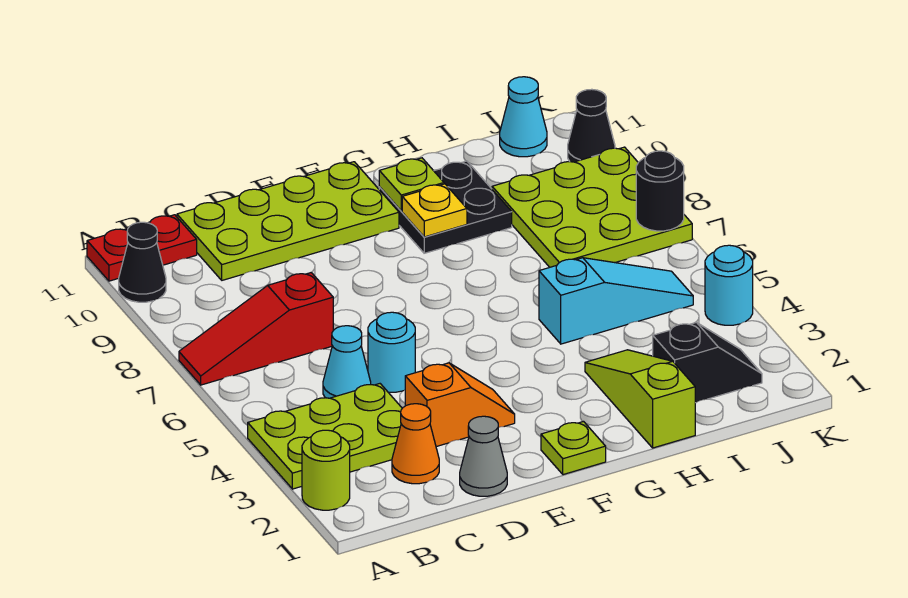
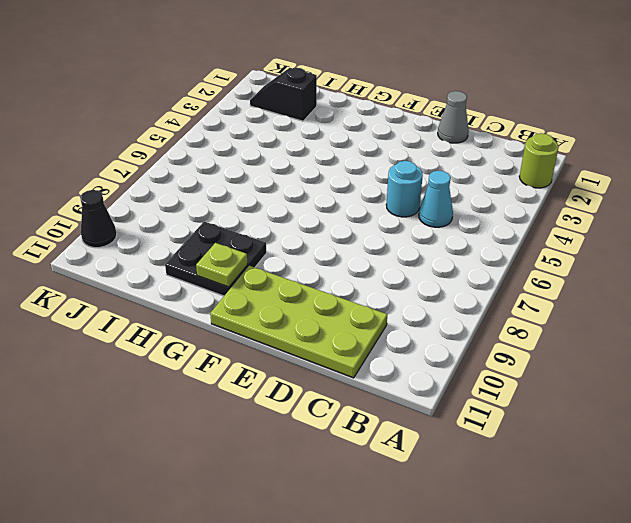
none -> lime 2x3 plate [248,384,402,489]
none -> red 1x3 slope [179,273,333,385]
none -> black 1x1 cone [119,222,166,302]

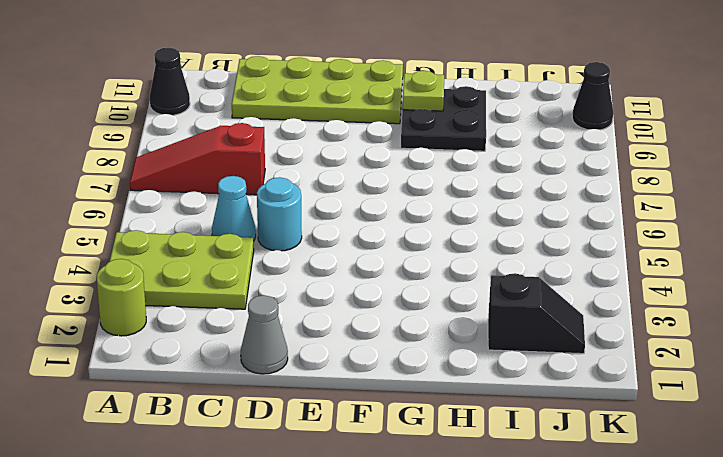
none -> red 1x2 plate [87,215,197,281]
none -> orange 1x1 cone [392,404,439,484]
none -> orange 1x2 slope [405,363,515,447]

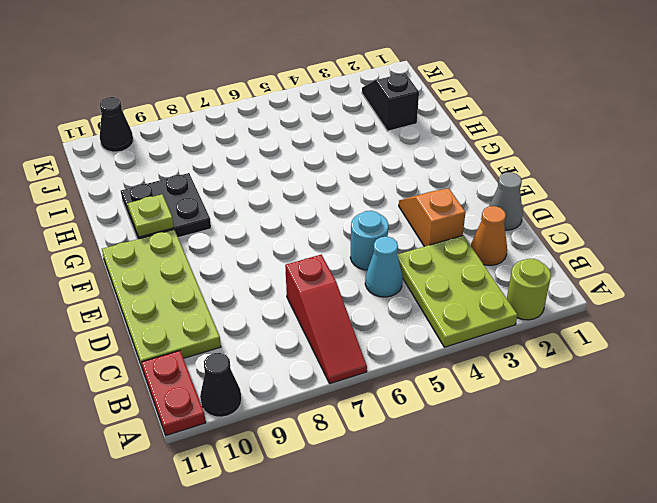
none -> lime 1x1 plate [541,422,606,475]
none -> lime 1x3 slope [585,350,695,448]
none -> cyan 1x3 slope [539,258,693,344]

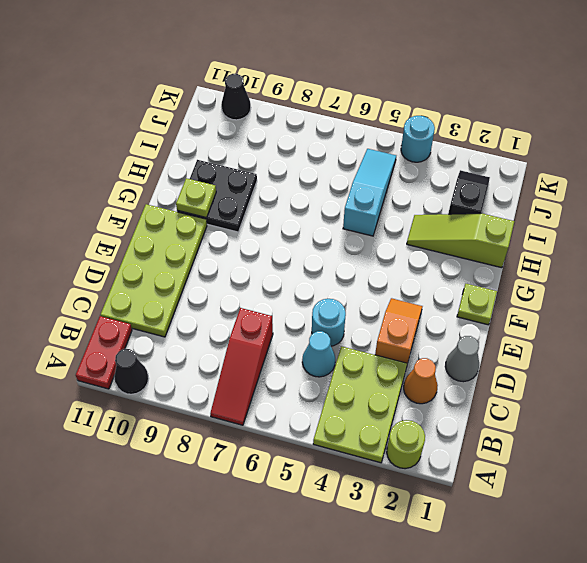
none -> lime 3x3 plate [492,147,692,267]
none -> cyan 1x1 cone [500,77,547,157]
none -> yellow 1x1 plate [402,184,467,237]

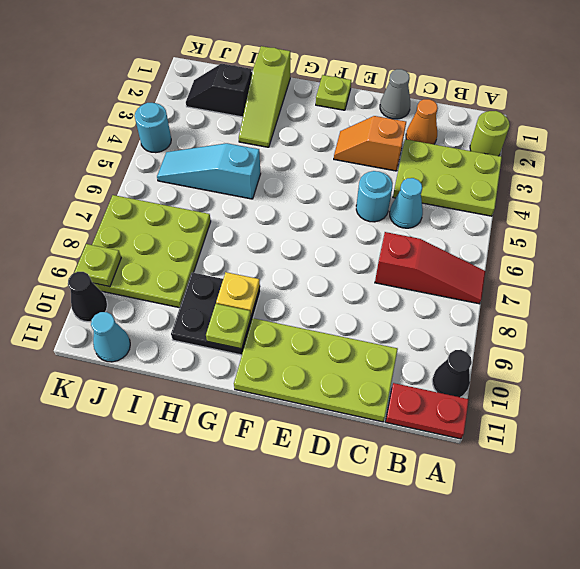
lime 1x1 plate [74,244,121,287] -> none
none -> black 1x1 round brick [636,151,684,231]

